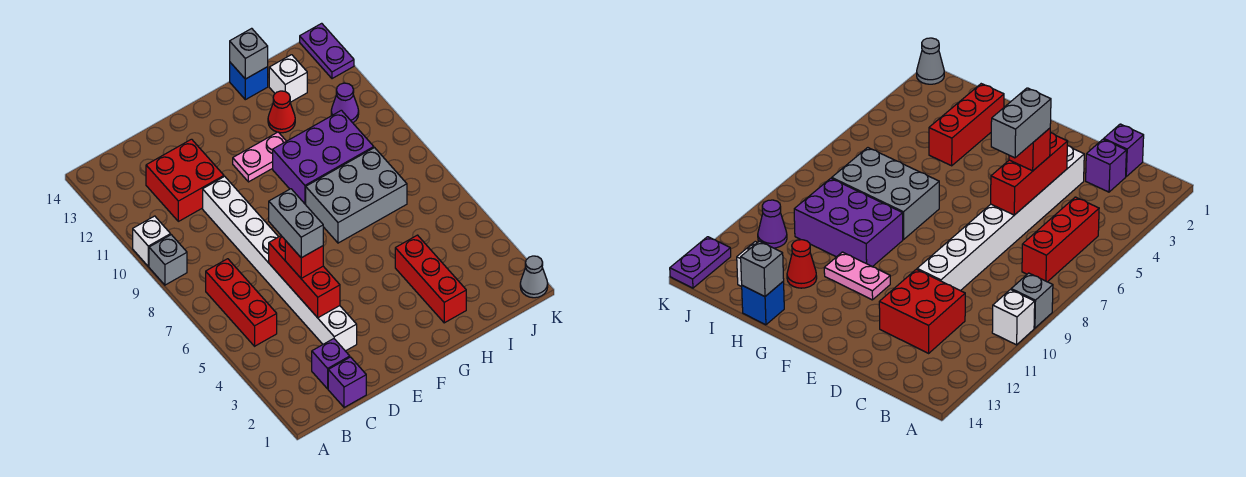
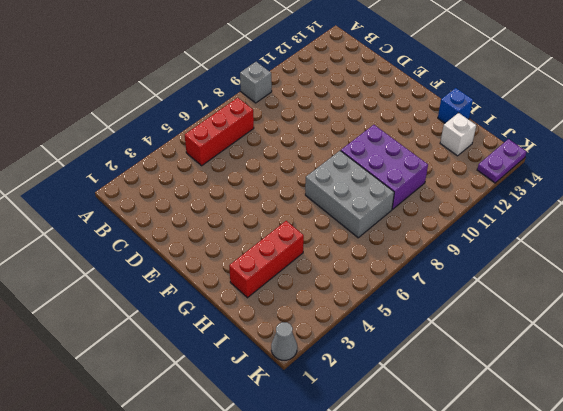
none -> white 1x1 brick [133,216,171,266]
none -> purple 1x1 brick [328,357,366,408]
none -> purple 1x1 brick [312,339,350,389]

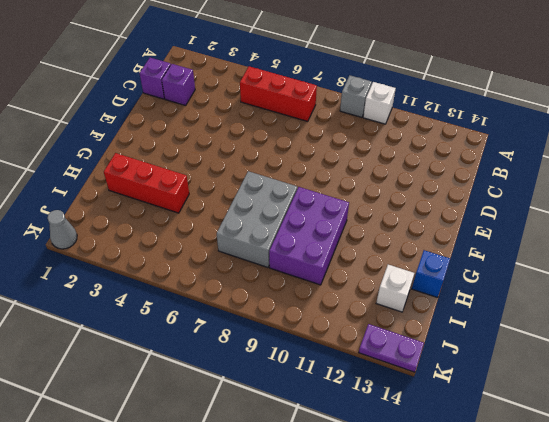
none -> red 2x2 brick [146,139,224,221]
none -> white 1x8 brick [203,176,357,351]
none -> pink 1x2 plate [233,132,286,182]

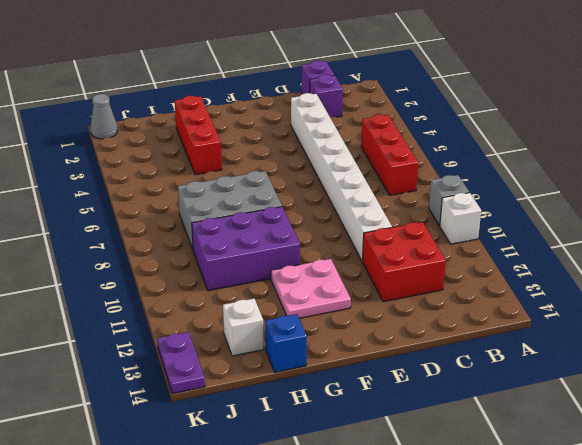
pink 2x2 plate [271,259,351,318] -> pink 1x2 plate [233,132,286,182]
none -> red 1x1 cone [268,91,295,133]
none -> purple 1x1 cone [331,83,359,123]
none -> red 1x3 brick [269,236,340,318]

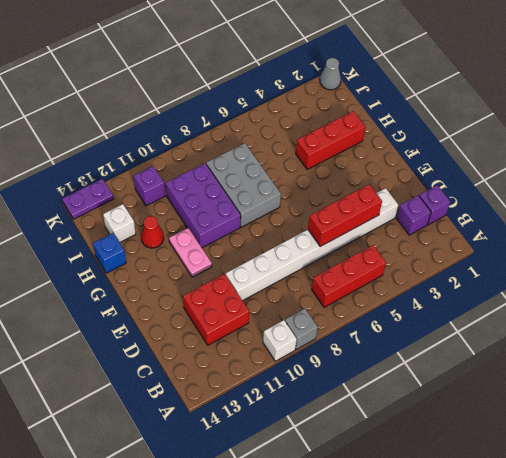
purple 1x1 brick [134,166,165,206] -> purple 1x1 cone [331,83,359,123]
none -> grey 1x1 brick [230,28,268,79]
none -> red 1x1 brick [285,241,323,278]
none -> grey 1x2 brick [269,189,323,258]

